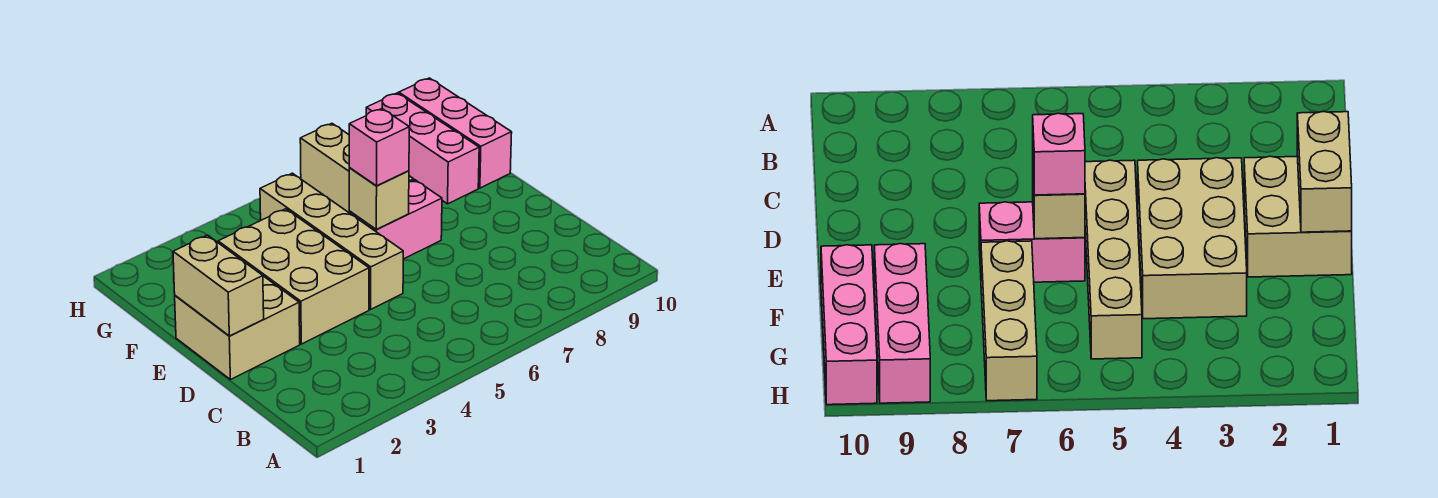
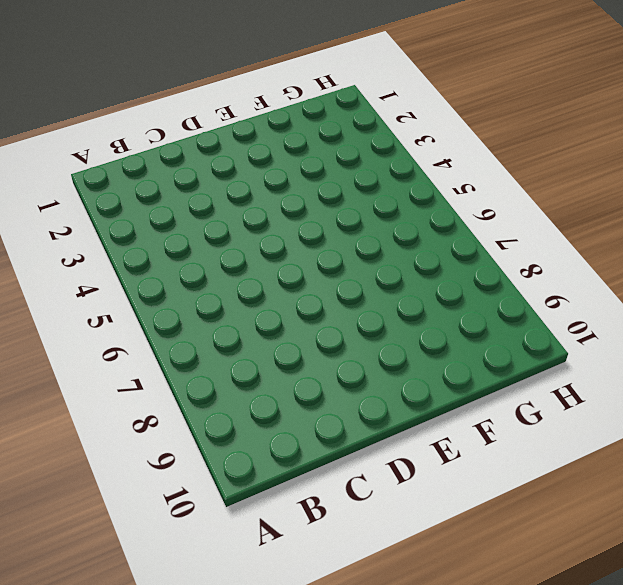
none -> tan 2x2 brick [175,276,300,380]
none -> tan 2x3 brick [218,209,369,344]

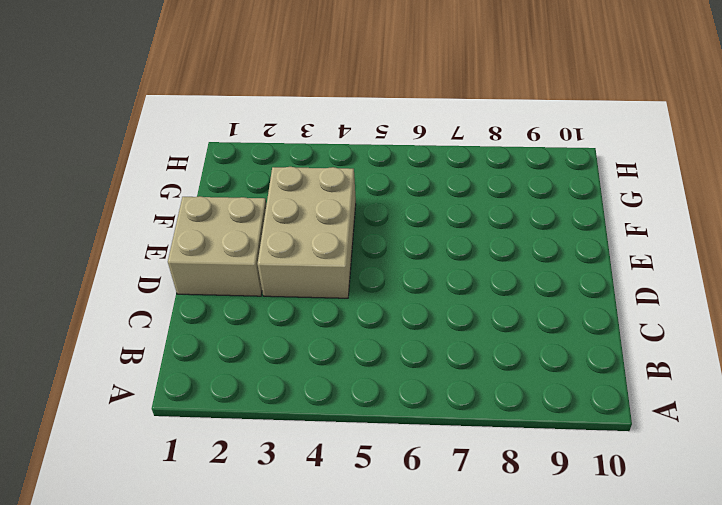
none -> tan 1x4 brick [260,173,403,309]
none -> pink 1x2 brick [349,180,442,259]

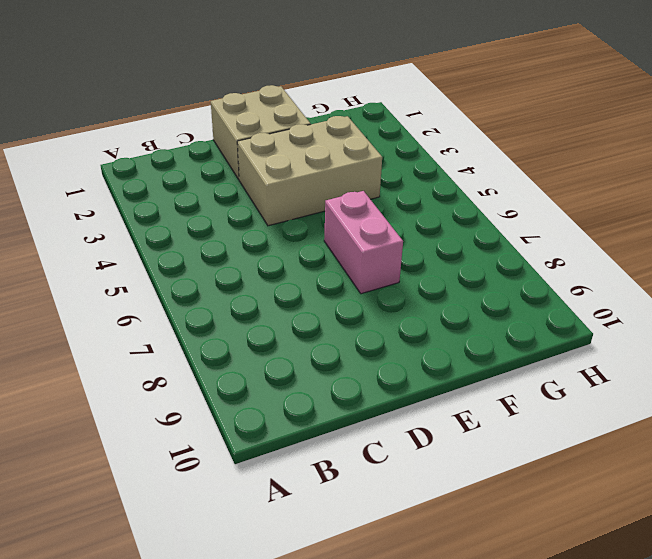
none -> tan 1x4 brick [260,173,403,309]
none -> tan 1x3 brick [300,123,414,212]

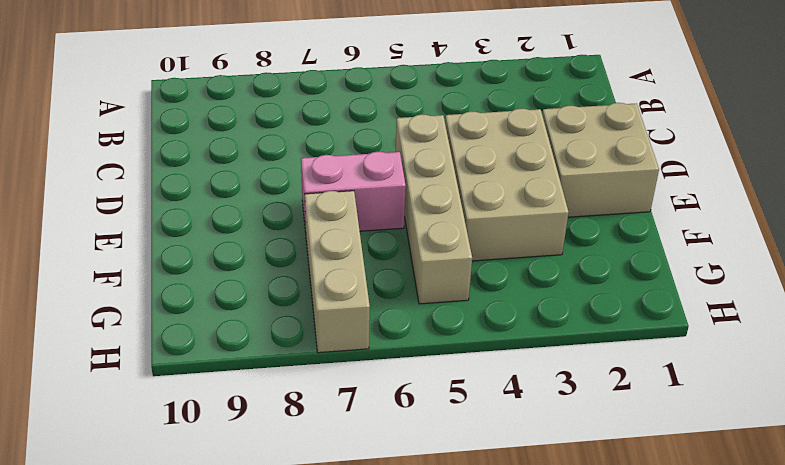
none -> pink 1x3 brick [366,93,479,204]
none -> pink 1x3 brick [399,78,512,188]

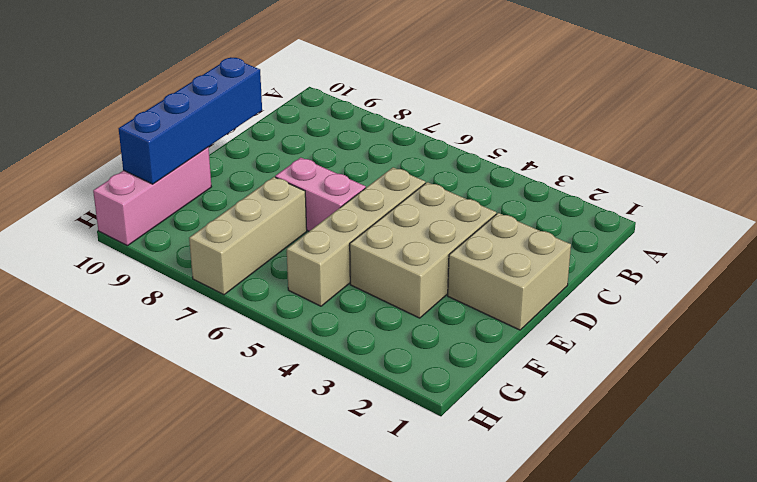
blue 1x4 brick [119,58,262,184] -> none
none -> pink 1x3 brick [366,93,479,204]
none -> tan 1x2 brick [173,235,264,336]

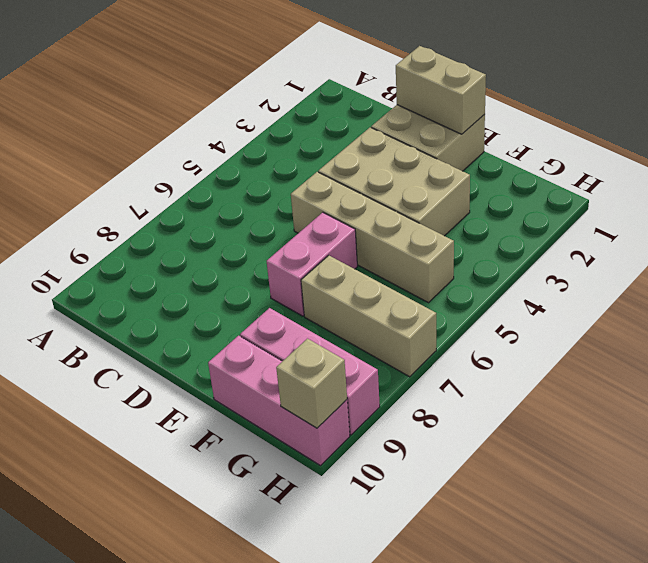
tan 1x1 brick [276,339,347,428] -> tan 1x1 brick moved to [349,168,409,229]
none -> pink 1x1 brick [349,109,409,186]

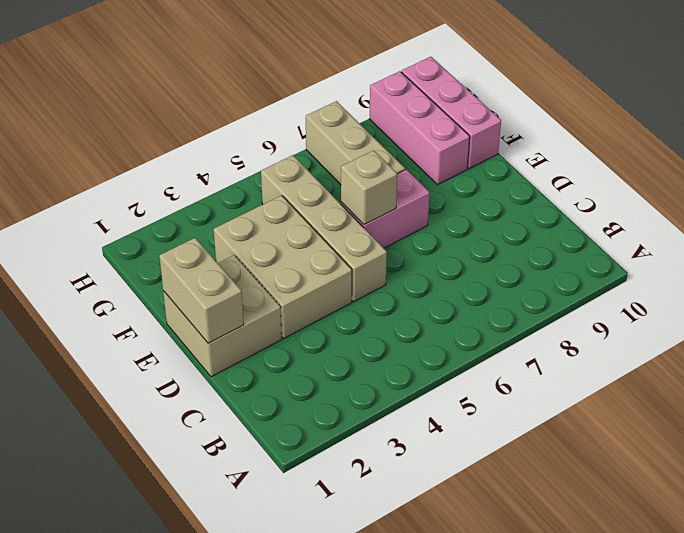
none -> pink 1x1 brick [349,109,409,186]

